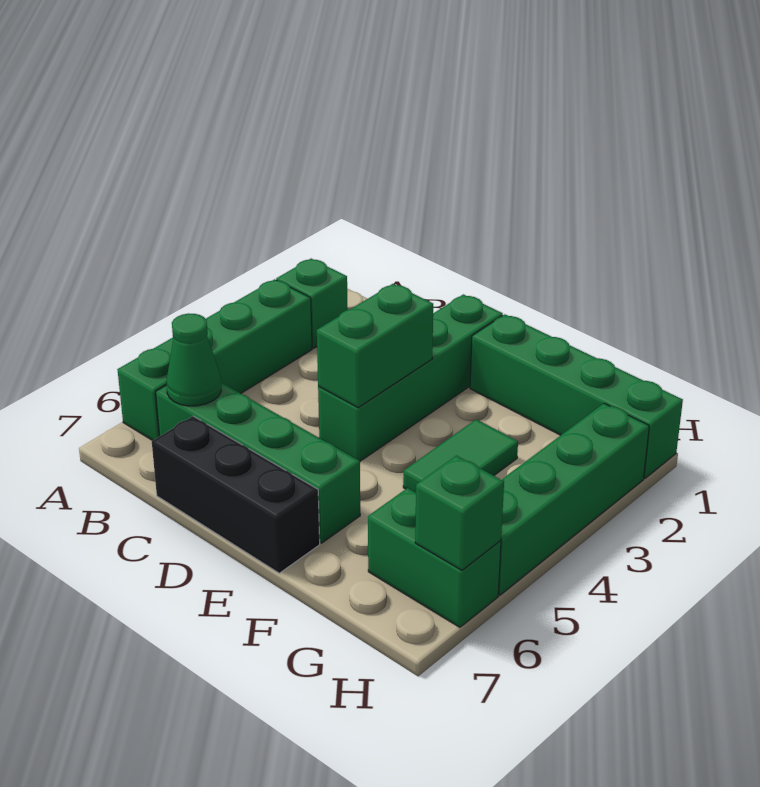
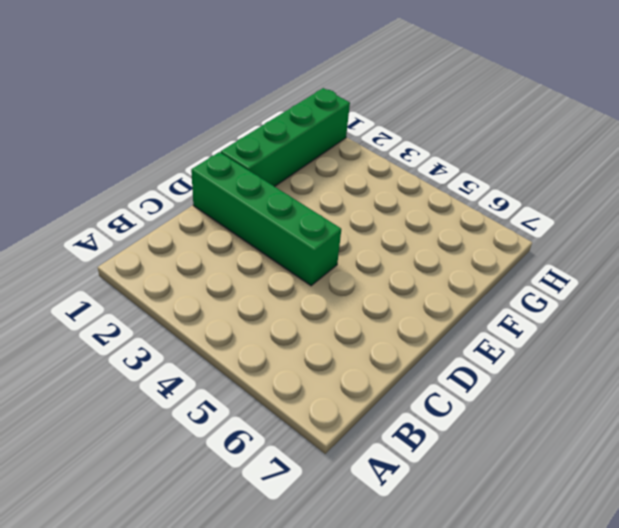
none -> green 1x1 brick [276,259,348,348]
none -> green 1x4 brick [117,279,312,440]
none -> green 1x4 brick [156,383,360,543]

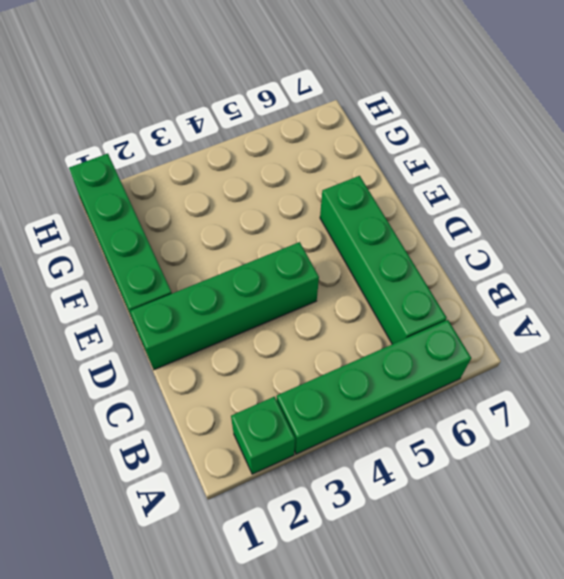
none -> black 1x3 brick [152,416,320,573]
none -> green 1x2 tile [403,419,518,492]
none -> green 1x2 brick [368,488,501,627]

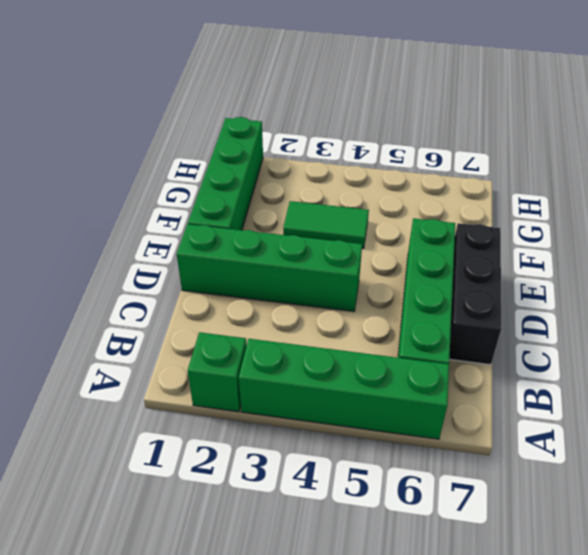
none -> green 1x2 brick [368,488,501,627]
none -> green 1x4 brick [498,403,649,595]
none -> green 1x1 cone [166,313,221,406]

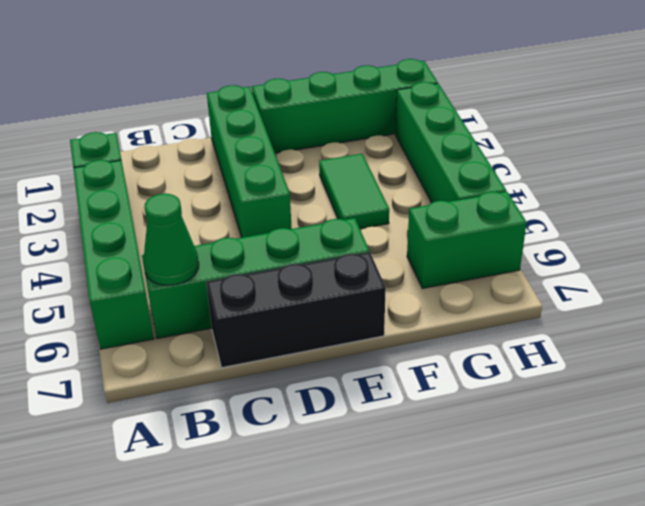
none -> green 1x2 brick [317,284,433,408]
none -> green 1x1 brick [415,456,504,570]

